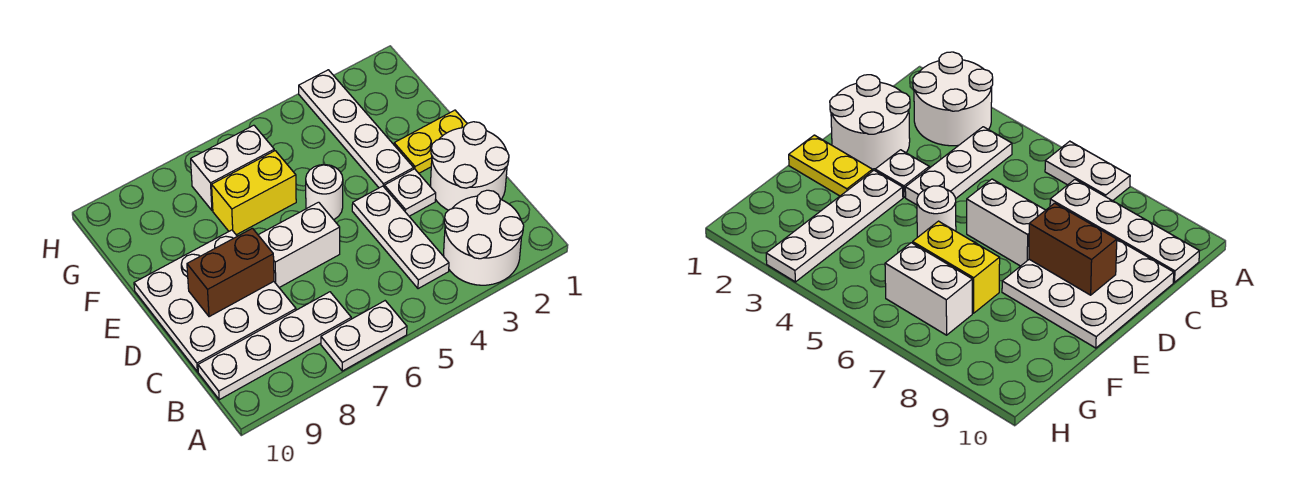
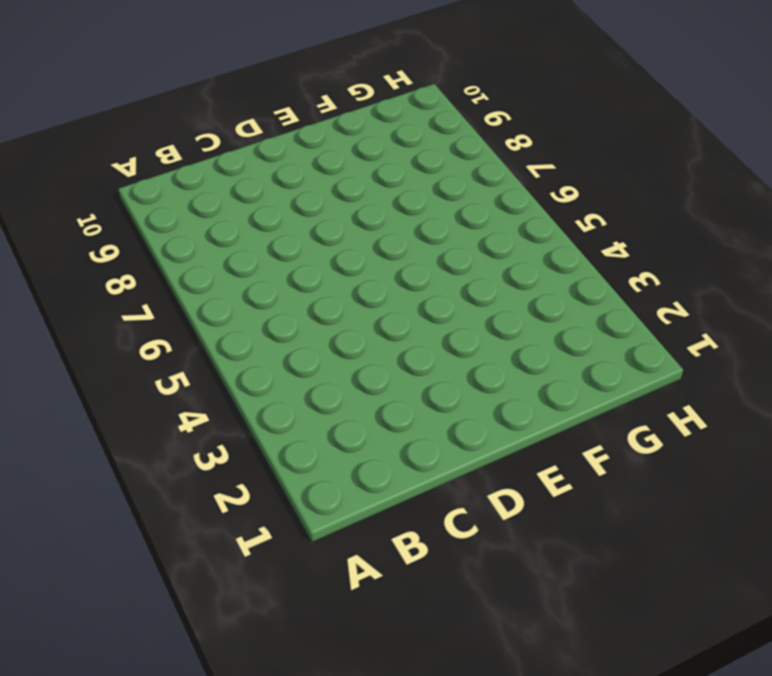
none -> white 2x2 round brick [444,190,524,285]
none -> white 1x2 plate [321,301,407,371]
none -> white 1x3 plate [352,186,449,289]

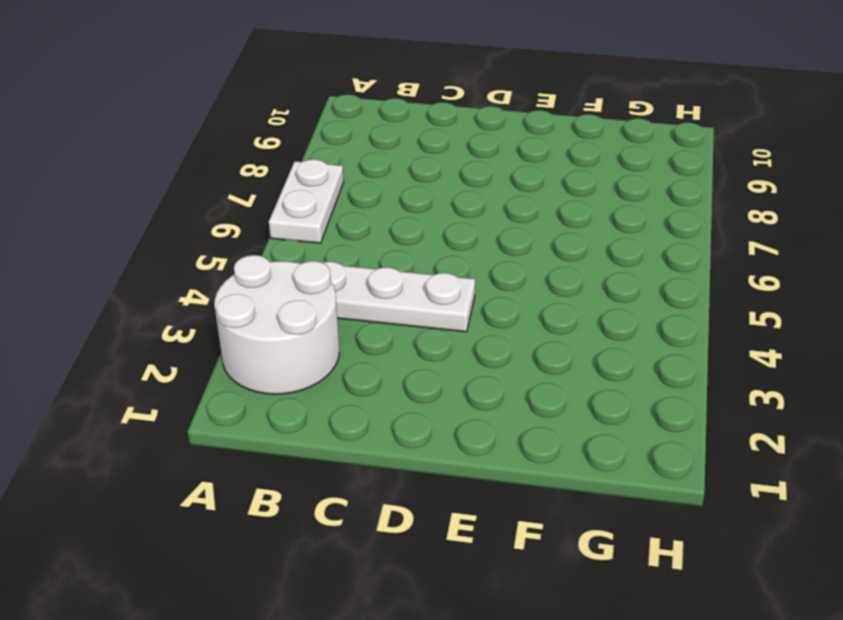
none -> white 1x4 plate [198,292,351,400]
none -> white 2x2 round brick [431,122,509,210]
none -> white 3x3 plate [134,230,296,372]

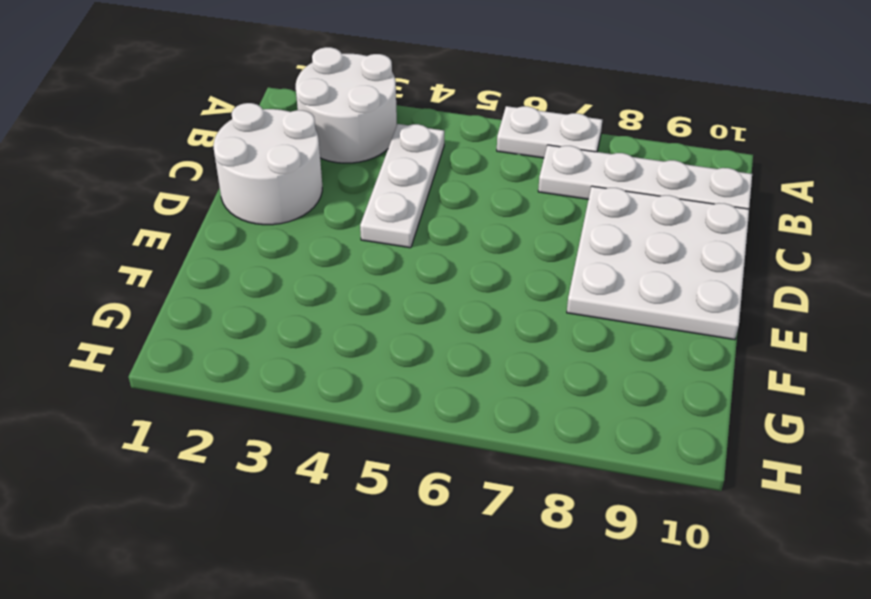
none -> white 1x1 plate [384,169,436,216]
none -> white 1x2 brick [258,202,340,287]
none -> yellow 1x2 plate [394,110,467,173]

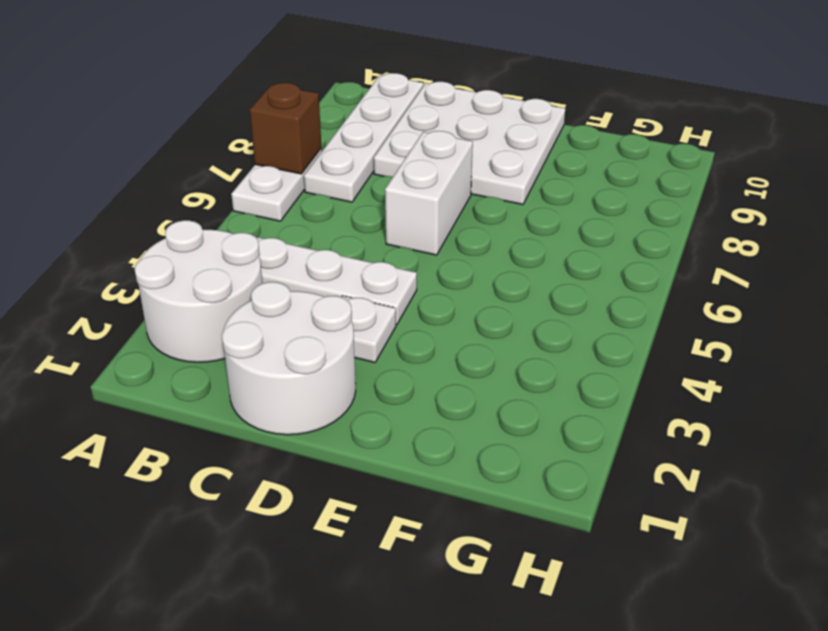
brown 1x1 brick [250,83,322,174] -> none
none -> yellow 1x2 plate [394,110,467,173]
none -> white 1x4 plate [299,70,414,188]
none -> white 1x1 round brick [306,165,343,220]

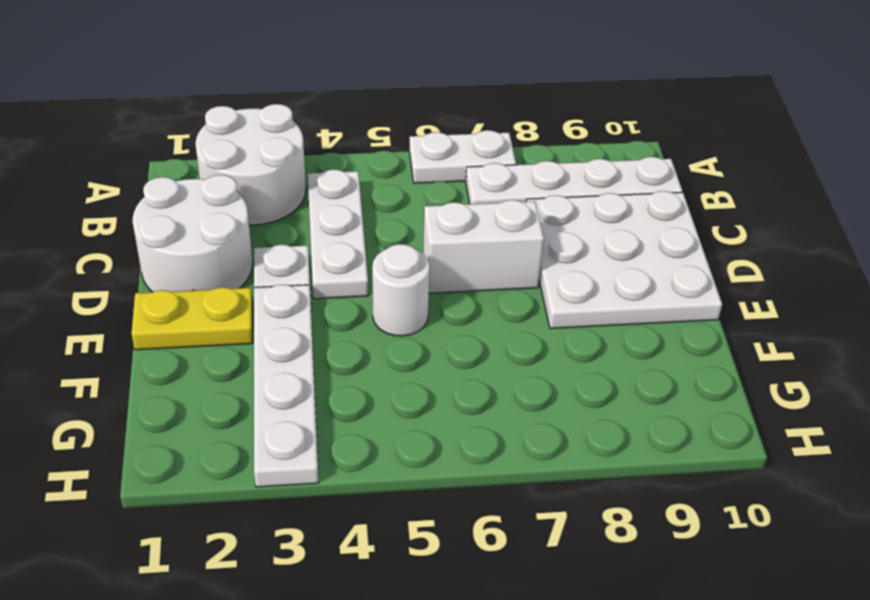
none -> yellow 1x2 brick [212,151,296,235]
none -> white 1x2 brick [191,125,274,210]
none -> brown 1x2 brick [187,228,274,317]

